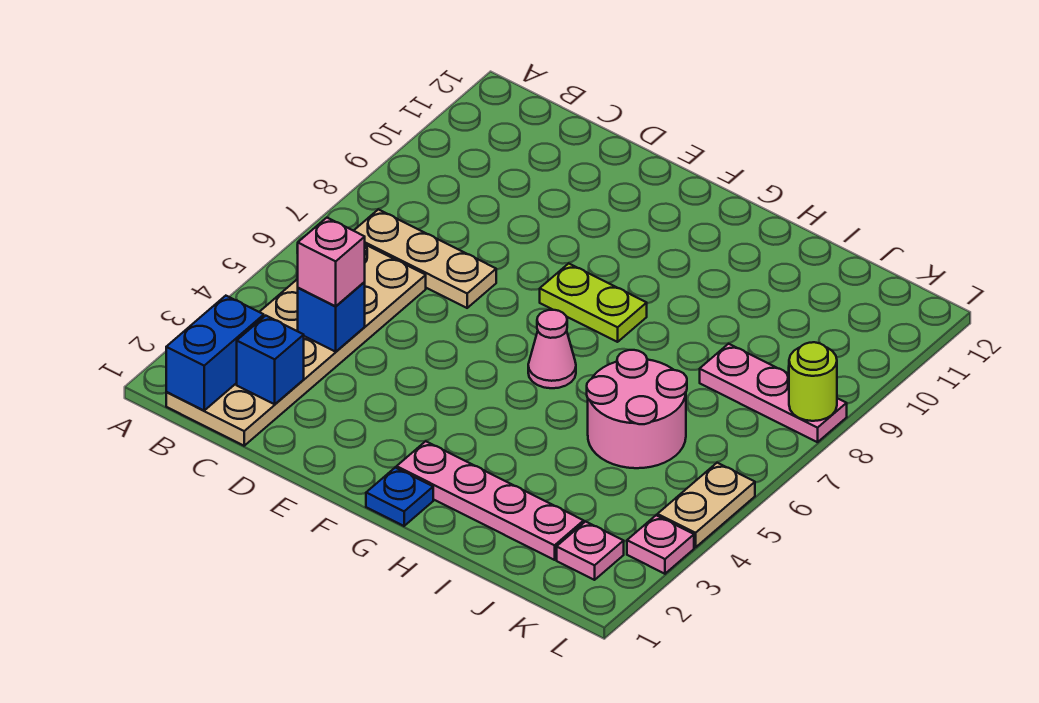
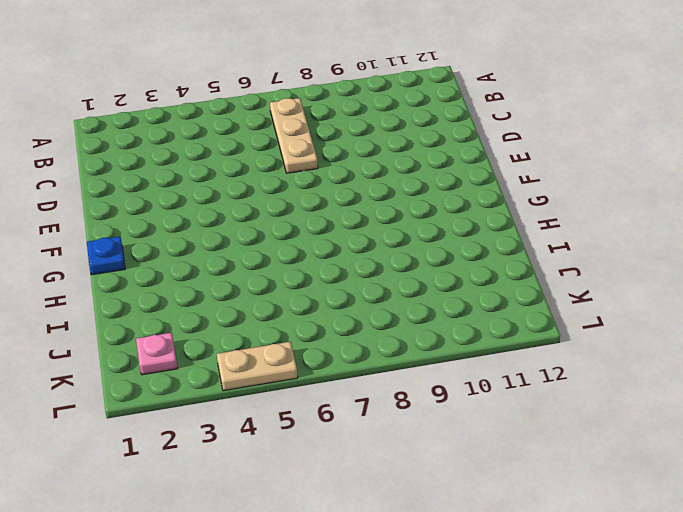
none -> tan 2x6 plate [166,245,426,446]
none -> lime 1x2 plate [540,263,647,342]
none -> pink 1x4 plate [397,441,584,560]

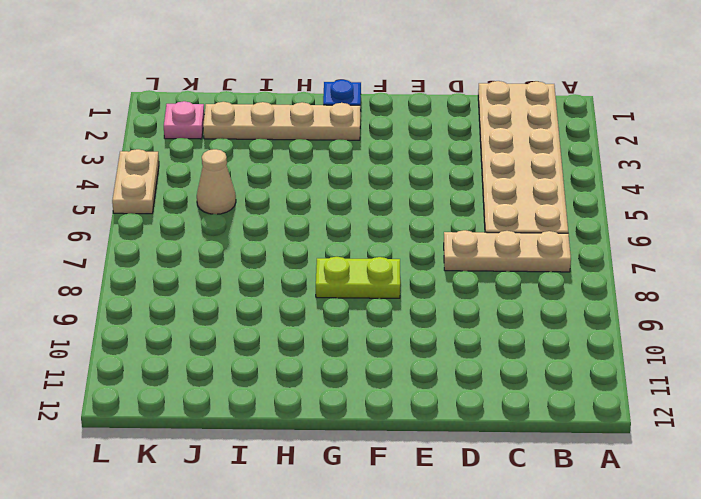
tan 1x4 plate [203,102,360,140] -> pink 1x4 plate [397,441,584,560]
tan 1x1 cone [197,149,236,214] -> pink 2x2 round brick [587,350,687,468]
none -> pink 1x1 cone [528,310,576,388]
none -> pink 1x3 plate [700,344,847,442]
none -> pink 1x1 plate [627,515,694,574]

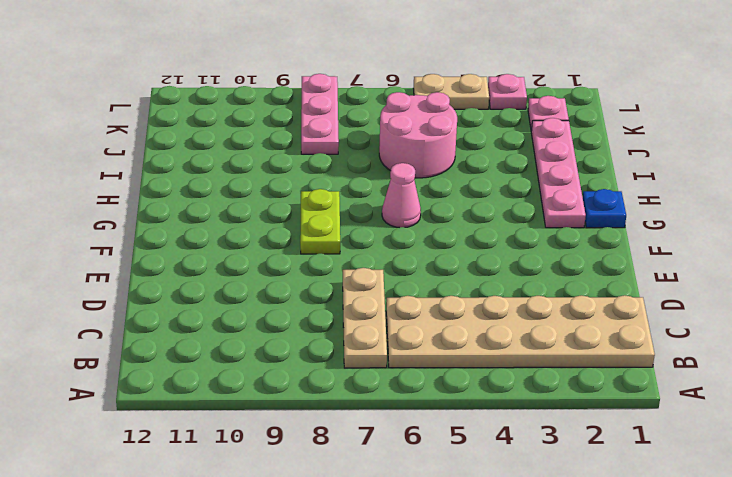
none -> blue 1x2 brick [166,296,264,410]
none -> blue 1x1 brick [237,316,304,404]
none -> blue 1x1 brick [298,282,365,352]

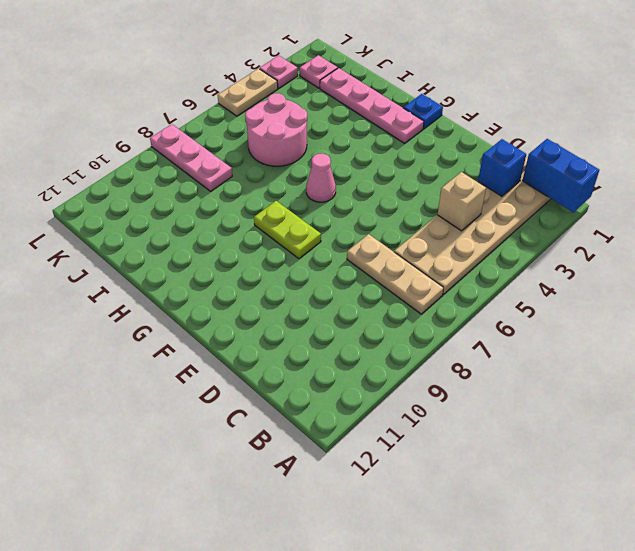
blue 1x2 brick [522,139,599,212] -> blue 1x2 brick turned to [166,296,264,410]
tan 1x1 brick [437,172,486,231] -> blue 1x1 brick [298,282,365,352]
none -> lime 1x1 round brick [789,342,837,421]
none -> pink 1x1 brick [298,218,365,306]

